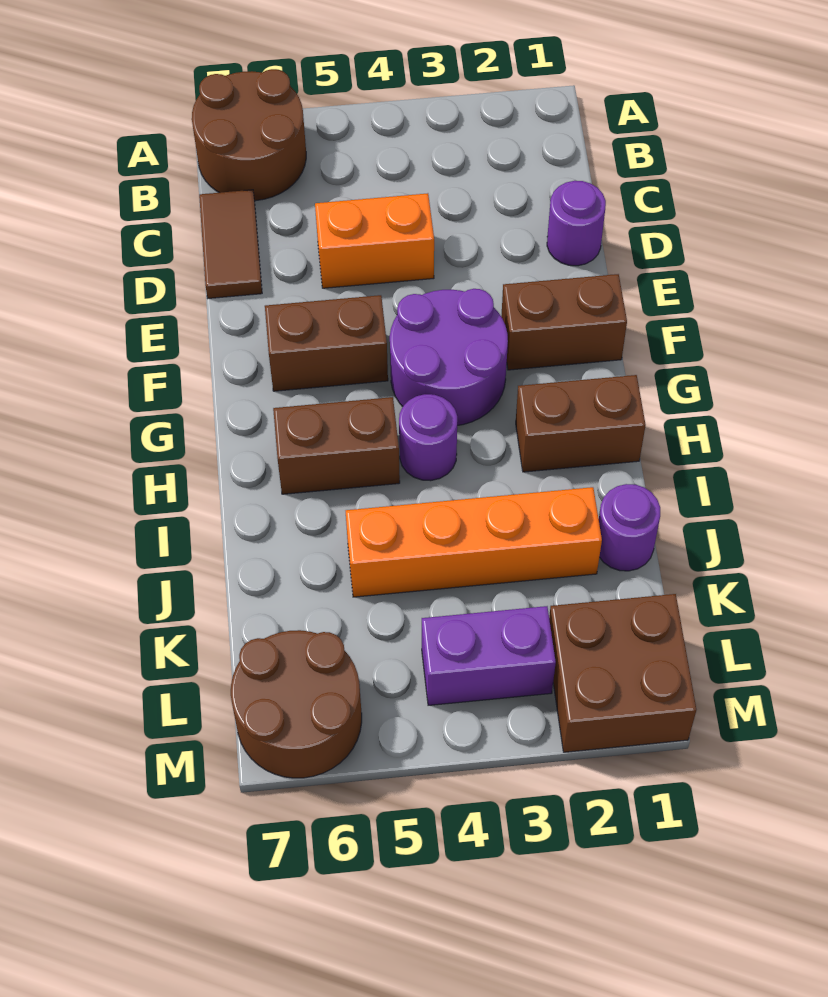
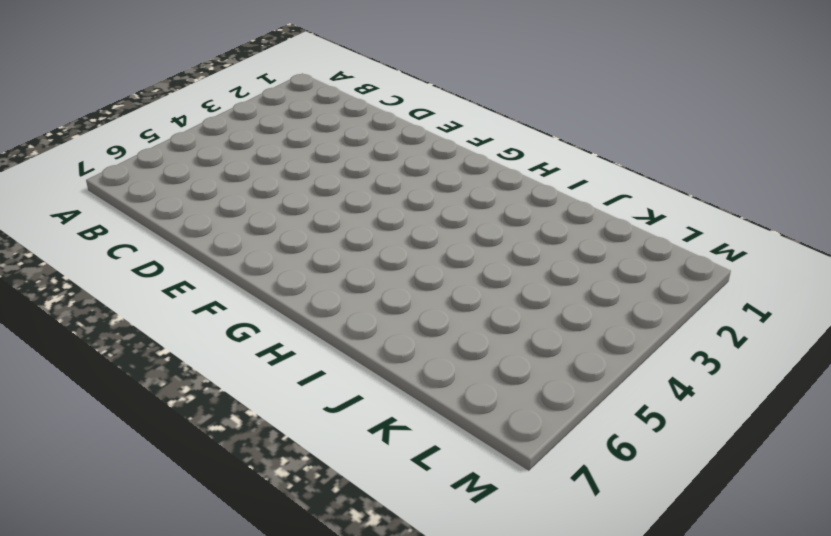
none -> brown 2x2 round brick [192,69,306,201]
none -> brown 1x2 tile [199,190,262,298]
none -> purple 1x1 round brick [547,181,606,266]

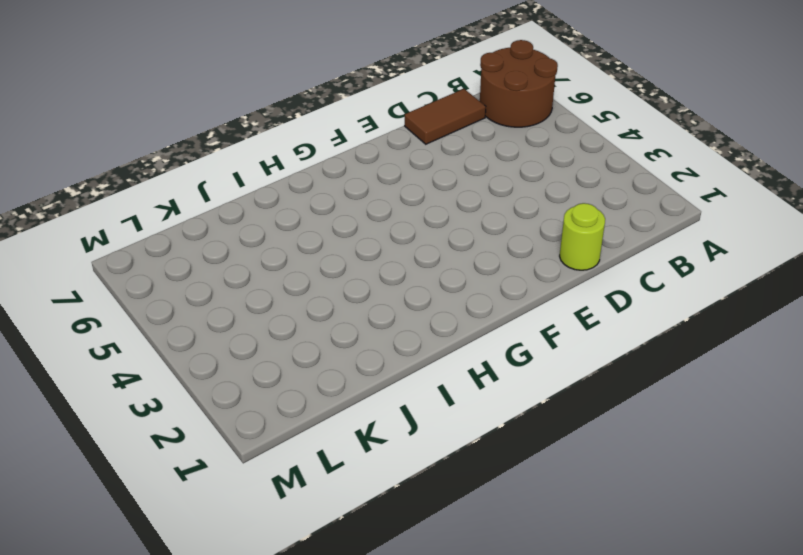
lime 1x1 round brick [560,203,605,270] -> purple 1x1 round brick [547,181,606,266]
none -> orange 1x2 brick [315,193,434,288]
none -> brown 1x2 brick [501,274,627,370]
none -> purple 2x2 round brick [390,289,508,425]

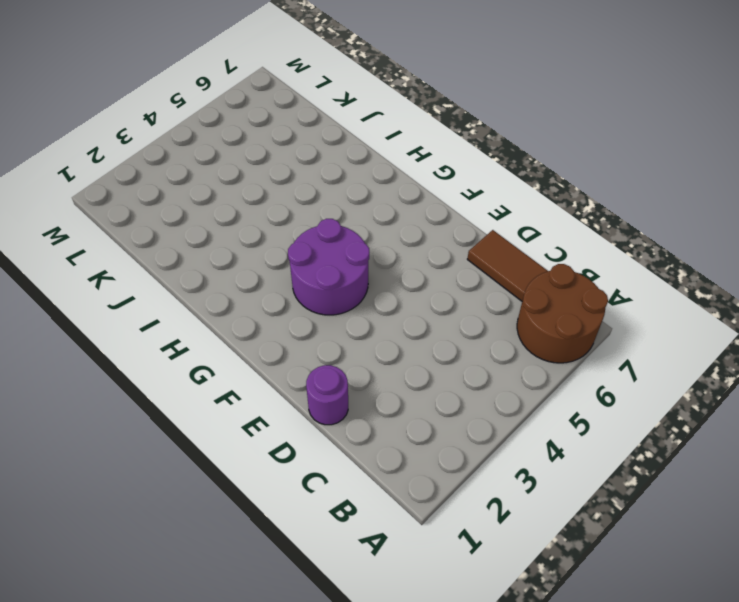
none -> orange 1x2 brick [315,193,434,288]
none -> brown 1x2 brick [501,274,627,370]
none -> brown 1x2 brick [265,295,388,391]

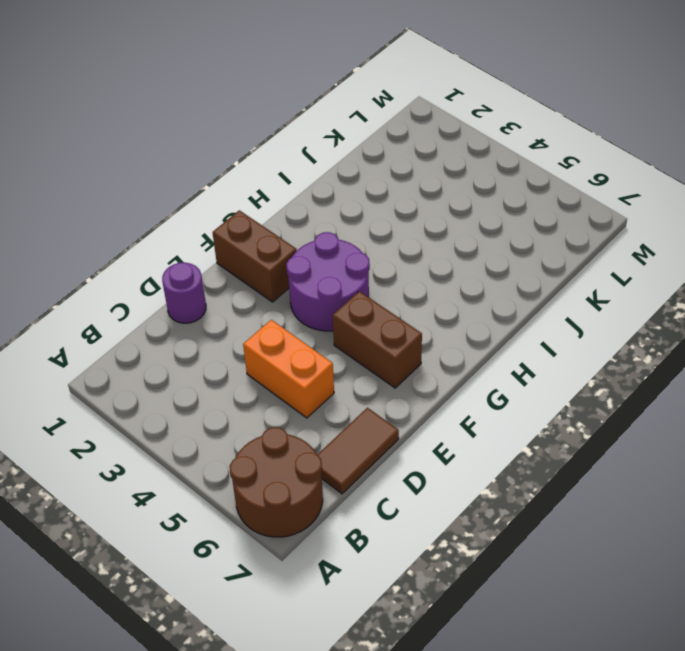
none -> brown 1x2 brick [516,375,646,472]
none -> purple 1x1 round brick [399,394,457,481]
none -> brown 1x2 brick [273,397,400,494]

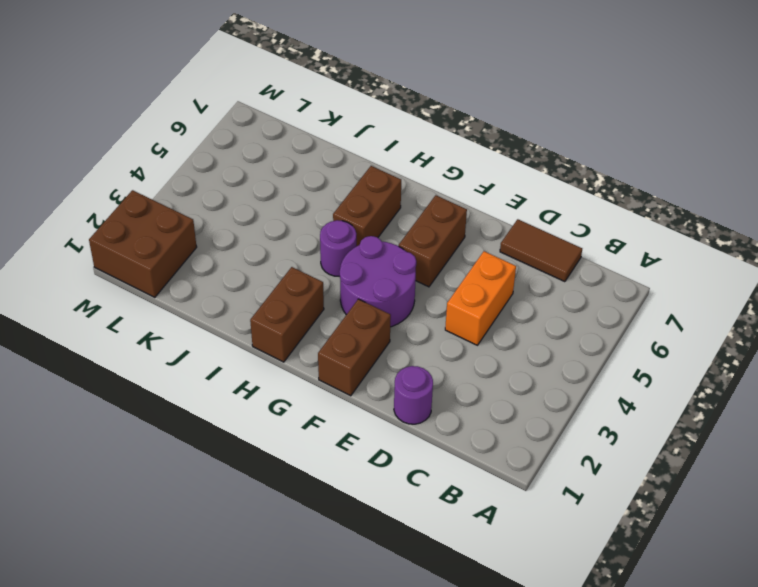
none -> brown 2x2 round brick [192,69,306,201]
none -> purple 1x1 round brick [599,484,660,571]
none -> orange 1x4 brick [346,487,602,597]

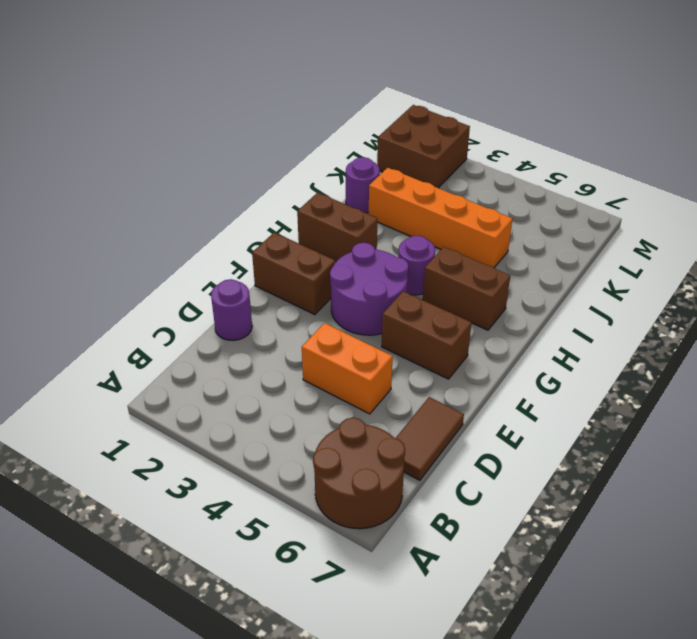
none -> purple 1x2 brick [422,606,556,705]
none -> brown 2x2 round brick [231,630,362,778]

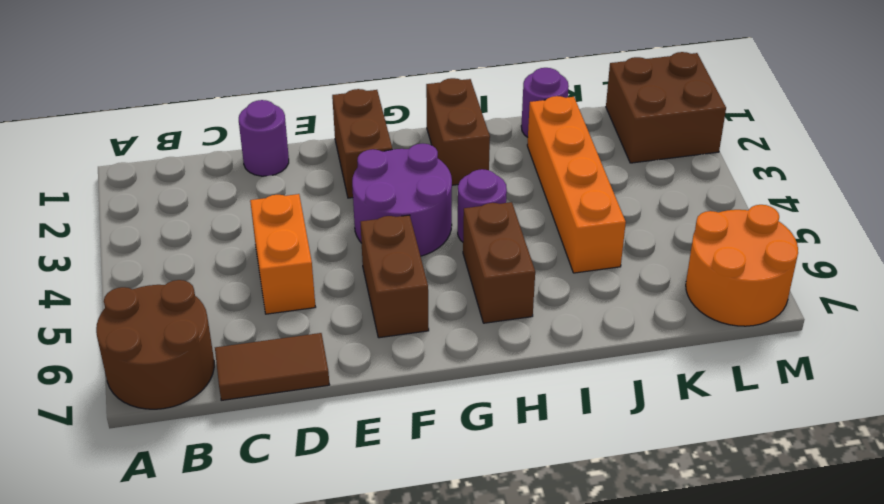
orange 2x2 round brick [686,205,798,326] -> brown 2x2 round brick [231,630,362,778]
none -> purple 1x2 brick [422,606,556,705]

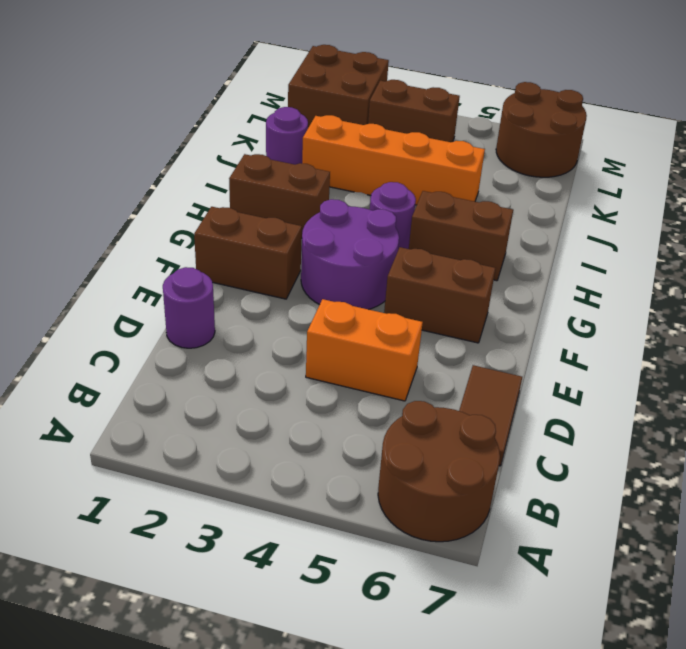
brown 1x2 brick [368,80,460,142] -> purple 1x2 brick [422,606,556,705]

